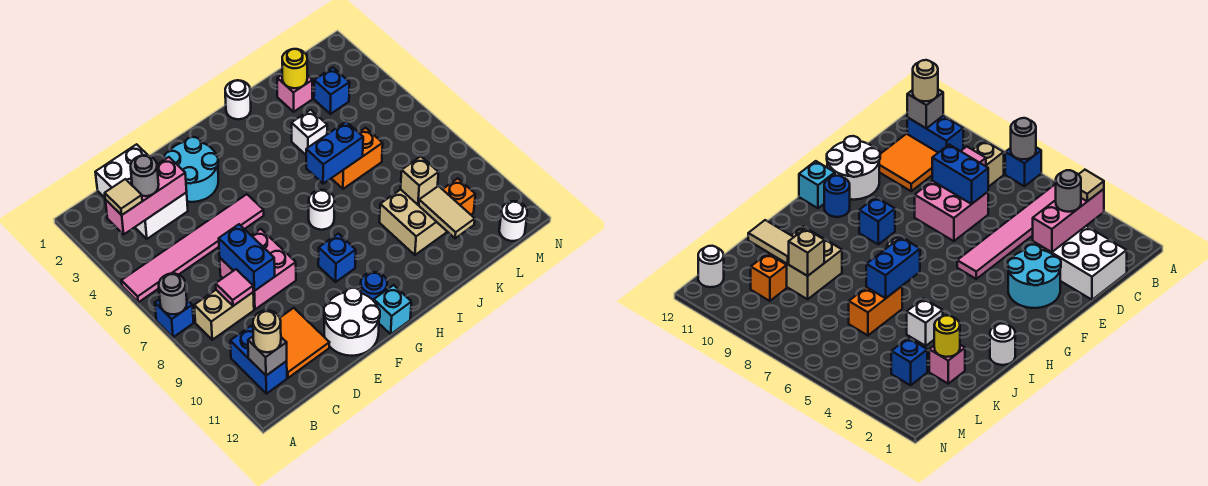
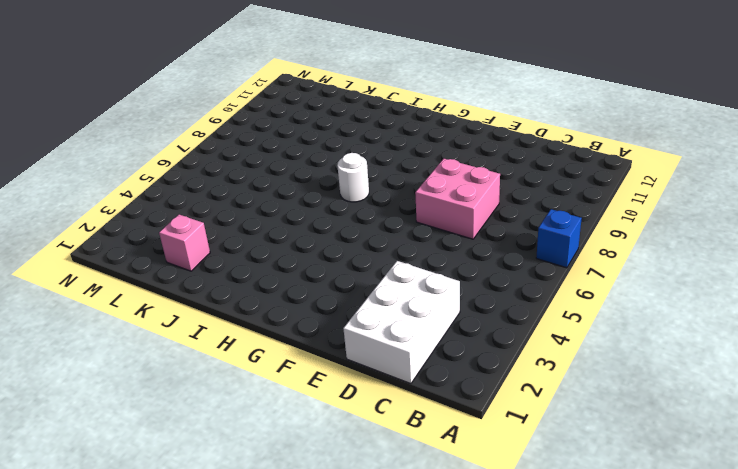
none -> pink 1x6 tile [121,194,264,302]
none -> tan 1x2 brick [194,290,254,340]
none -> blue 1x2 brick [230,326,287,394]
none -> orange 2x2 tile [280,308,329,378]

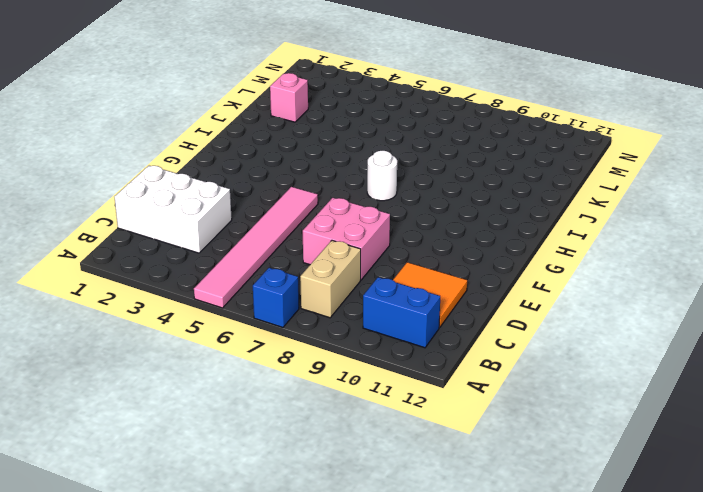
none -> cyan 2x2 round brick [164,137,218,202]
none -> white 2x2 round brick [324,288,380,356]
none -> blue 1x1 brick [318,234,356,282]
none -> blue 1x1 round brick [360,272,387,301]

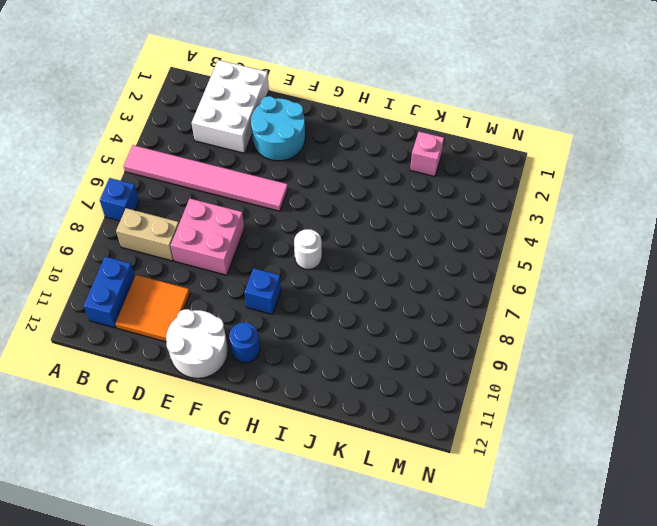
none -> cyan 1x1 brick [374,285,411,334]
none -> white 1x1 round brick [225,80,251,119]
none -> white 1x1 brick [292,110,327,155]
none -> orange 1x2 brick [331,128,383,189]

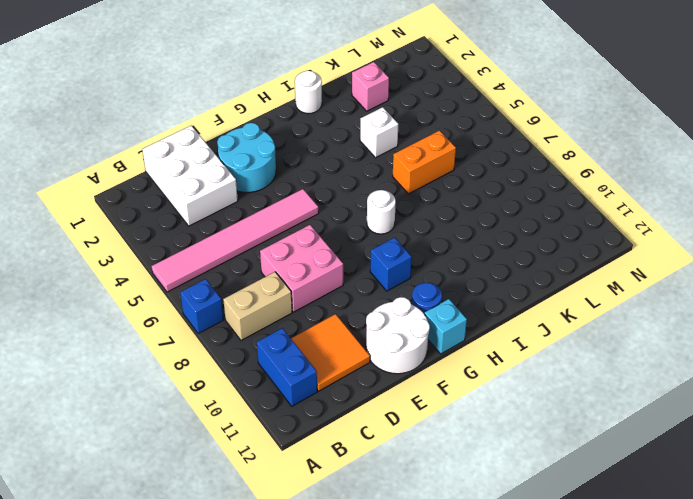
none -> tan 2x2 brick [380,189,447,255]
none -> blue 1x1 brick [314,68,350,114]
none -> orange 1x1 brick [442,178,475,215]
none -> white 1x1 round brick [499,201,527,241]

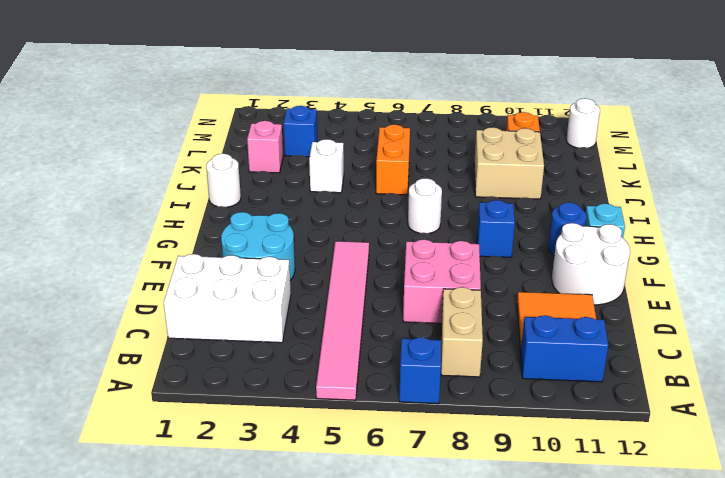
none -> grey 1x1 round brick [159,273,187,314]
none -> pink 1x3 brick [105,157,187,234]
none -> grey 1x1 brick [248,337,287,376]
none -> pink 1x1 tile [216,269,253,306]

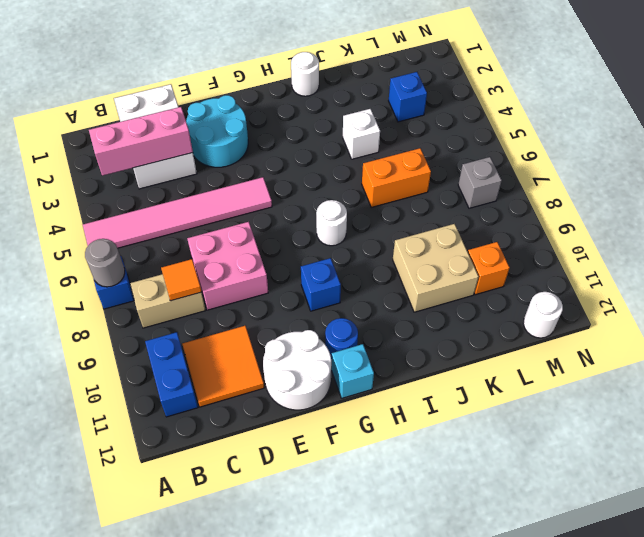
orange 1x1 tile [161,259,201,301] -> pink 1x1 tile [216,269,253,306]
grey 1x1 brick [458,157,502,208] -> grey 1x1 brick moved to [248,337,287,376]
none -> pink 1x1 brick [277,75,312,112]
none -> blue 1x2 brick [219,224,275,291]
none -> blue 1x2 brick [306,122,363,184]
none -> yellow 1x1 round brick [282,49,307,88]

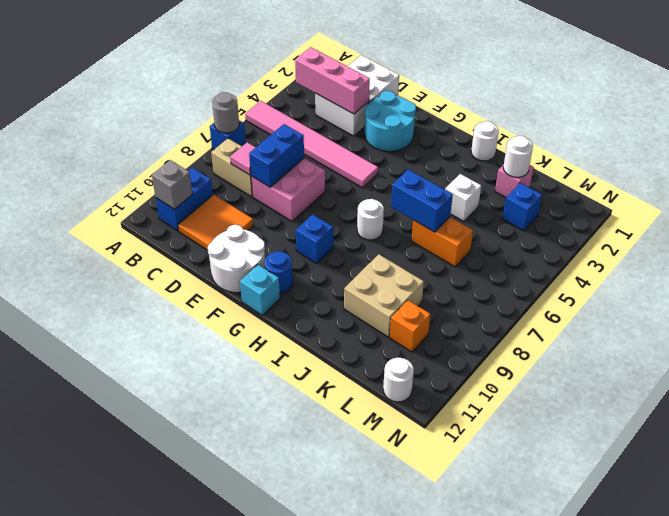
white 1x1 round brick [503,136,533,177] -> yellow 1x1 round brick [282,49,307,88]
none -> tan 1x1 brick [401,157,439,205]
none -> tan 1x2 tile [419,186,475,238]
none -> tan 1x1 tile [105,179,142,215]
none -> tan 1x1 round brick [253,310,281,352]

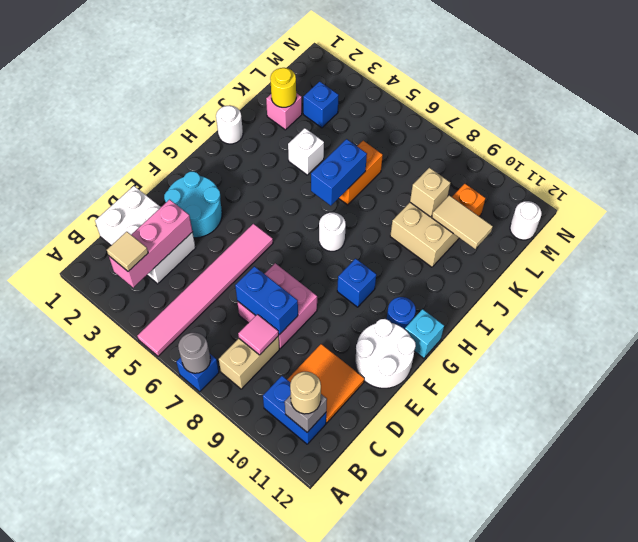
none -> grey 1x1 round brick [131,155,159,196]

